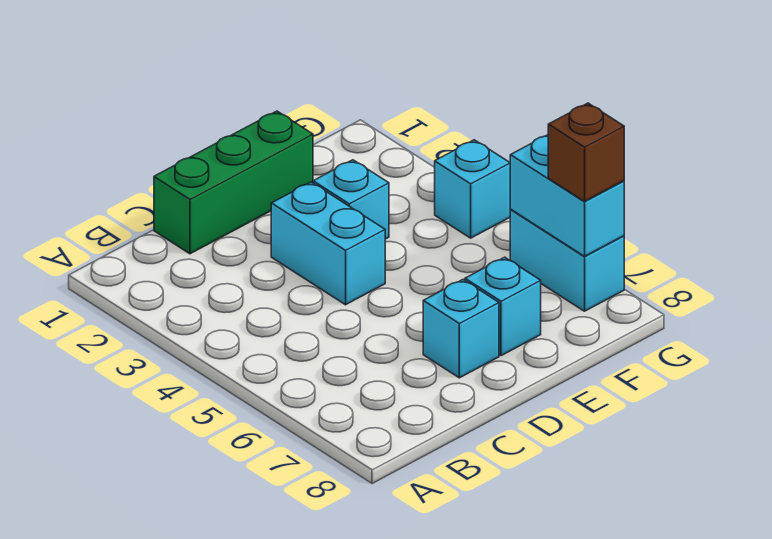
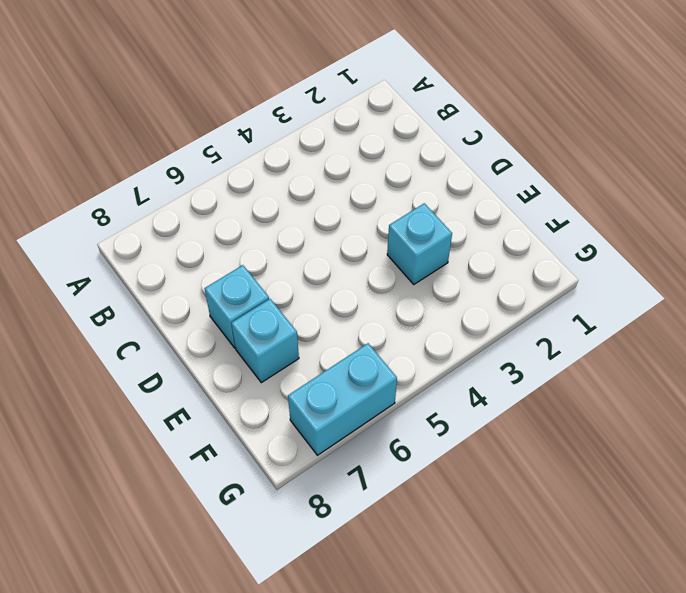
none -> green 1x3 brick [154,111,313,254]
none -> cyan 1x2 brick [271,182,385,305]

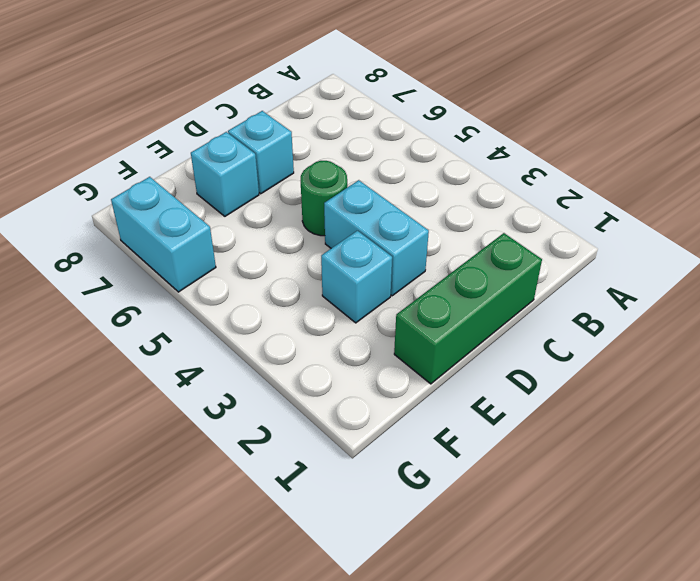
green 1x1 round brick [300,161,347,236] -> none
none -> cyan 1x1 brick [435,140,511,238]
none -> cyan 1x2 brick [510,135,624,256]

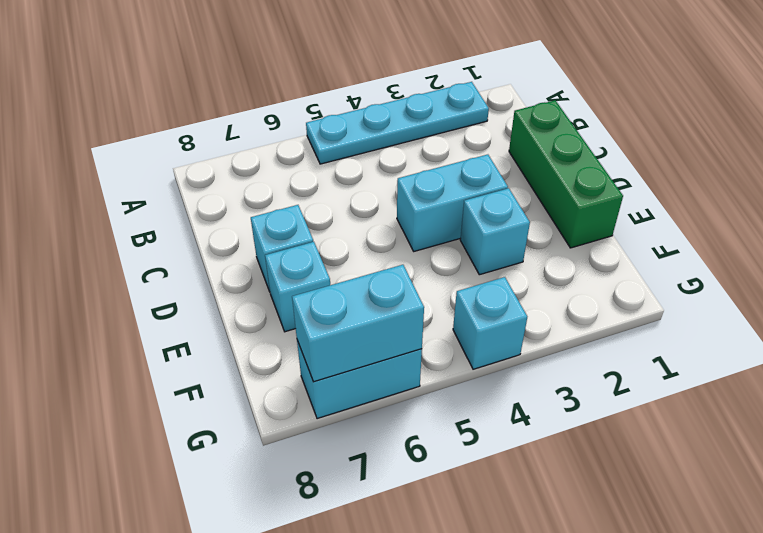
cyan 1x4 plate [306,82,489,164] -> none
none -> brown 1x1 brick [548,103,624,201]

